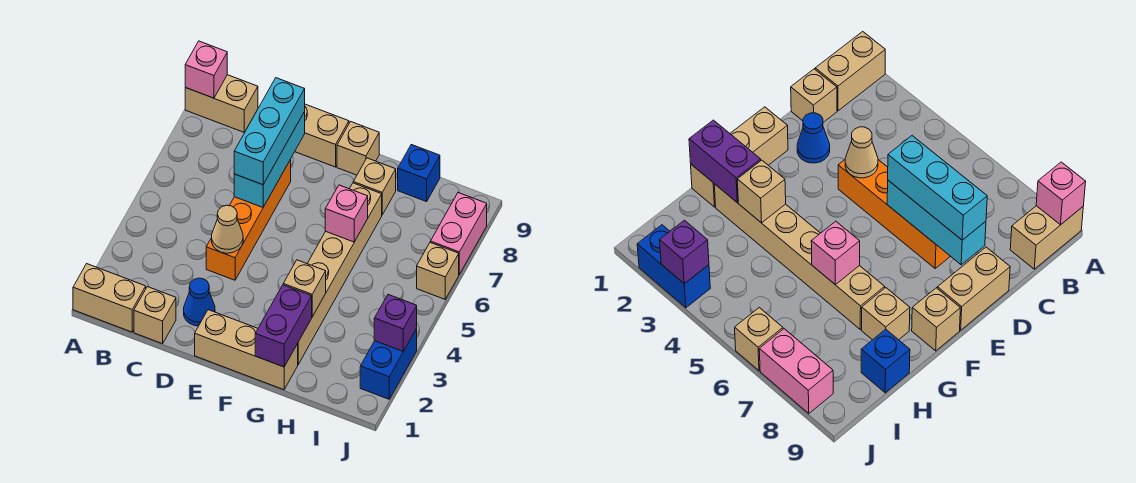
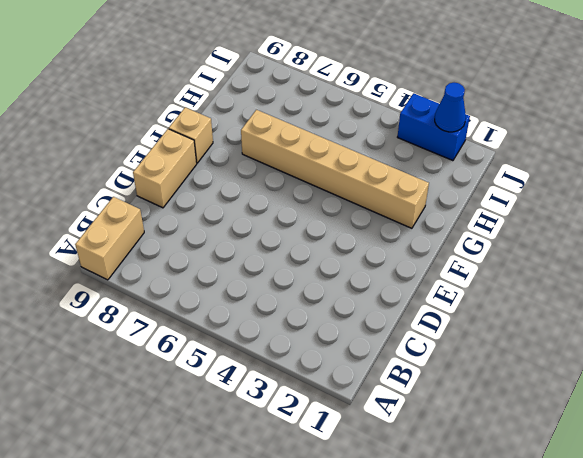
blue 1x1 cone [435,83,466,132] -> blue 1x1 cone moved to [184,278,215,326]
none -> tan 1x2 brick [73,264,146,332]
none -> tan 1x1 brick [134,287,176,344]
none -> orange 1x4 brick [206,160,291,280]

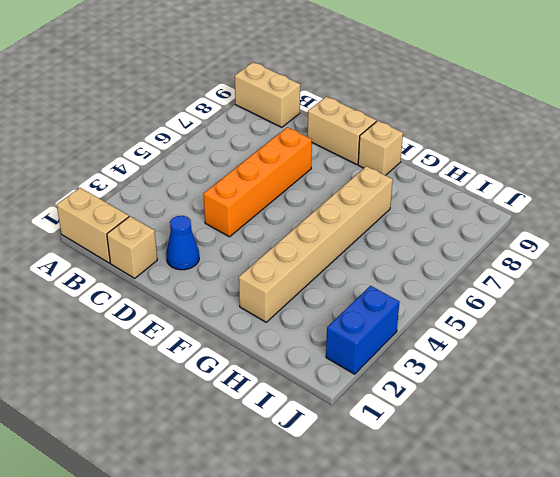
none -> tan 1x3 brick [195,310,298,390]
none -> tan 1x1 brick [353,158,396,215]
none -> blue 1x1 brick [398,145,440,202]

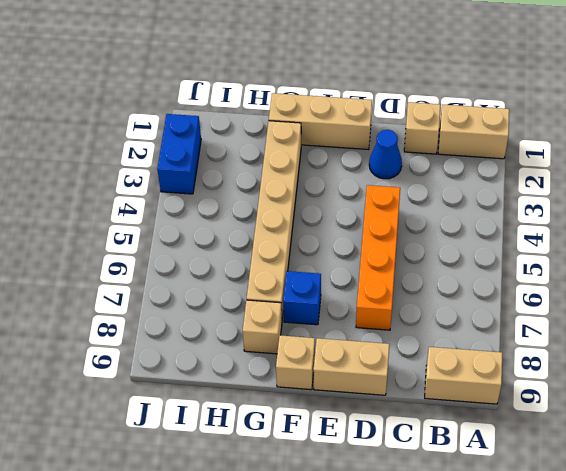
blue 1x1 brick [283,271,321,325] -> blue 1x1 brick moved to [398,145,440,202]
none -> tan 1x1 brick [417,242,459,299]
none -> pink 1x2 brick [431,193,487,274]
none -> pink 1x1 brick [185,41,227,98]

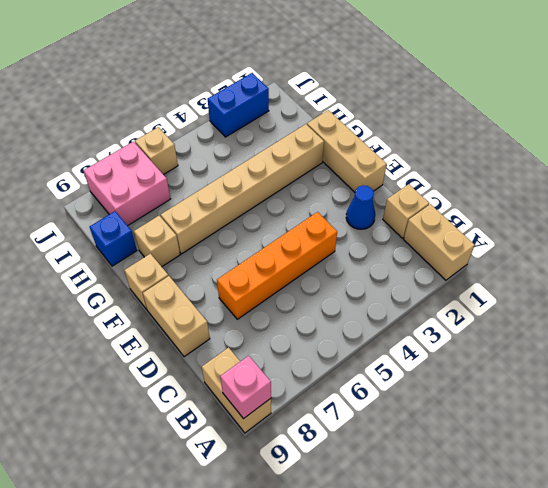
pink 2x2 brick [83,142,170,226] -> pink 1x2 brick [431,193,487,274]
none -> tan 1x1 cone [212,205,243,253]
none -> cyan 1x3 brick [234,112,305,207]
none -> purple 1x2 brick [255,285,312,367]

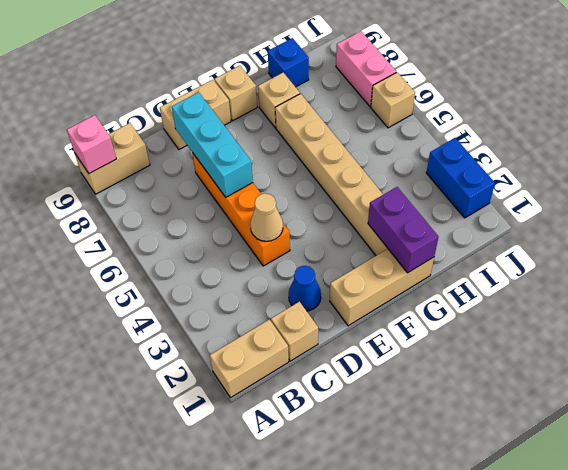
none -> tan 1x1 brick [283,260,326,317]
none -> pink 1x1 brick [325,185,368,242]
none -> purple 1x1 brick [374,295,417,351]

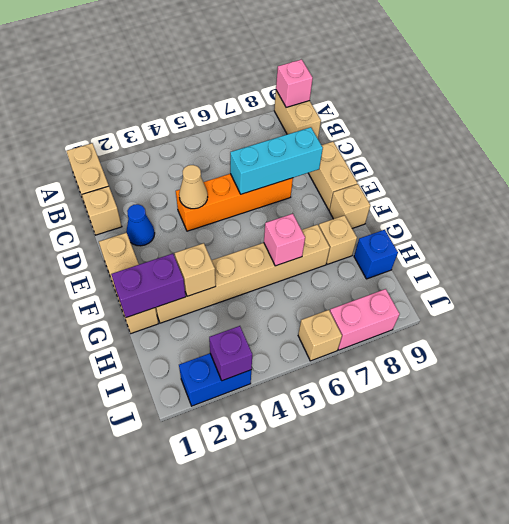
none -> cyan 1x3 brick [234,78,305,185]

